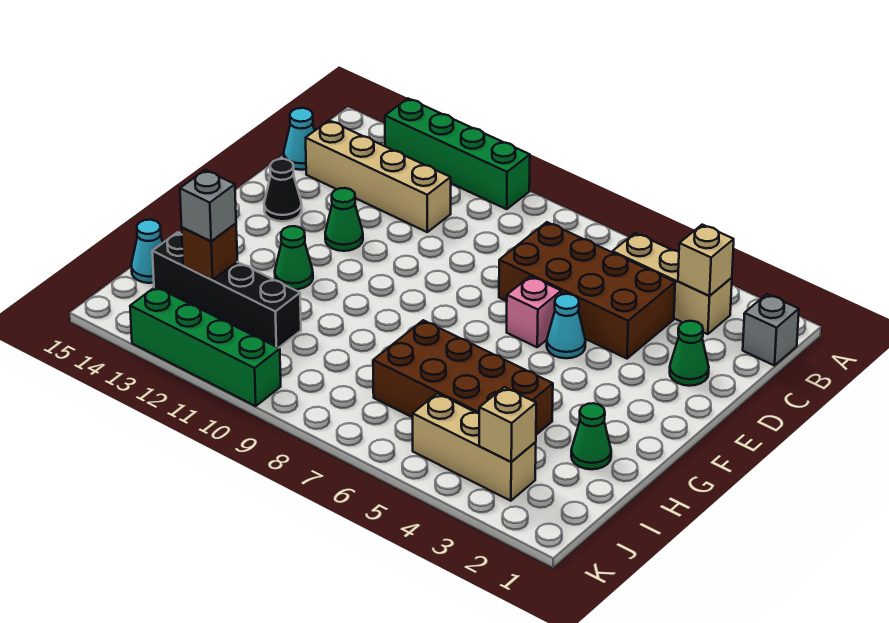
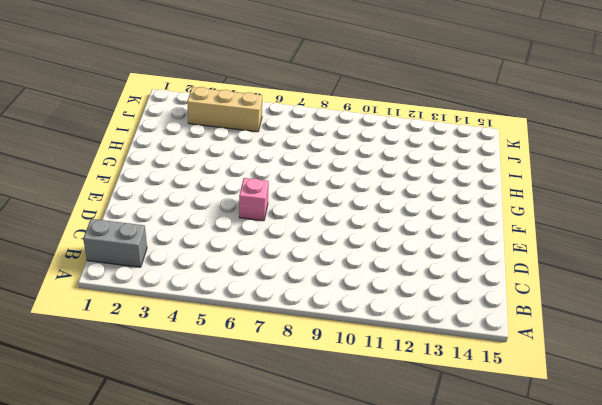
grey 1x2 brick [83,219,147,267] -> grey 1x1 brick [743,294,799,366]
none -> green 1x4 brick [385,99,530,209]
none -> tan 1x3 brick [612,233,732,334]
none -> brown 2x4 brick [499,222,675,359]

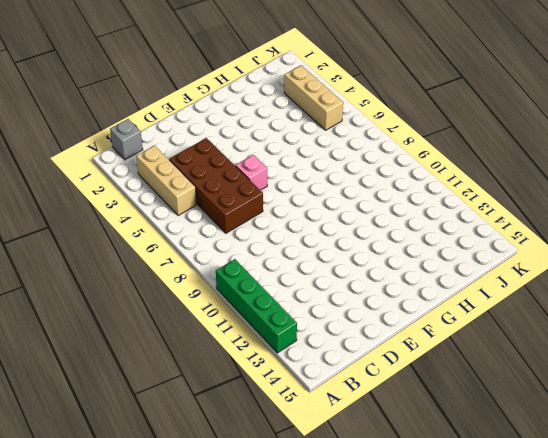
none -> tan 1x4 brick [306,120,451,232]
none -> cyan 1x1 cone [284,108,315,170]
none -> green 1x1 cone [670,321,709,386]

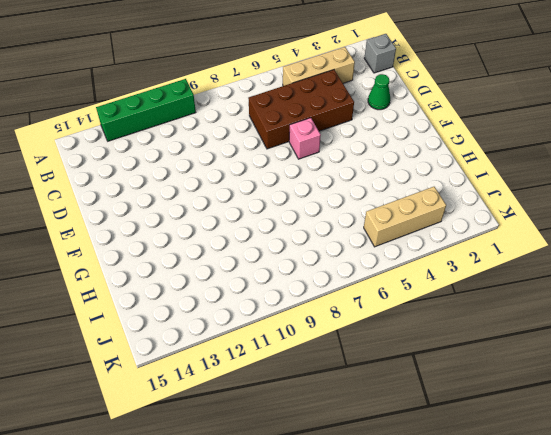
none -> tan 1x4 brick [306,120,451,232]
none -> cyan 1x1 cone [284,108,315,170]
none -> cyan 1x1 cone [547,294,586,358]

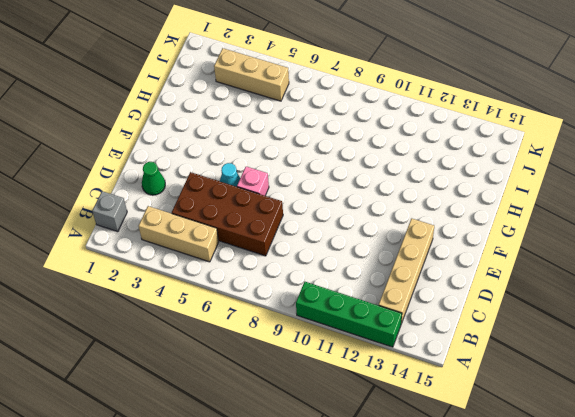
tan 1x4 brick [379,219,434,324] -> tan 1x4 brick turned to [306,120,451,232]
none -> cyan 1x1 cone [284,108,315,170]
none -> green 1x1 cone [325,188,363,251]
none -> black 1x1 cone [264,159,302,221]

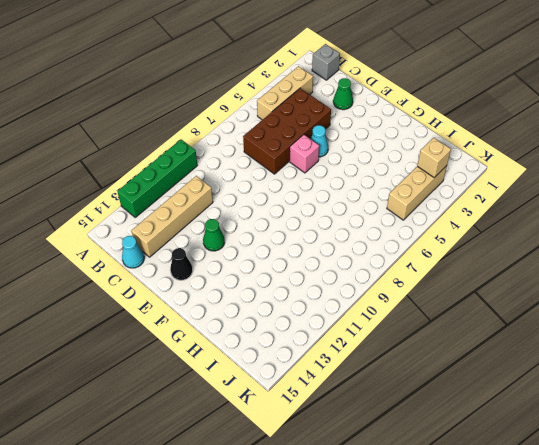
none -> green 1x1 cone [275,226,313,290]
none -> green 1x1 cone [571,403,611,469]
none -> brown 2x4 brick [373,320,553,435]

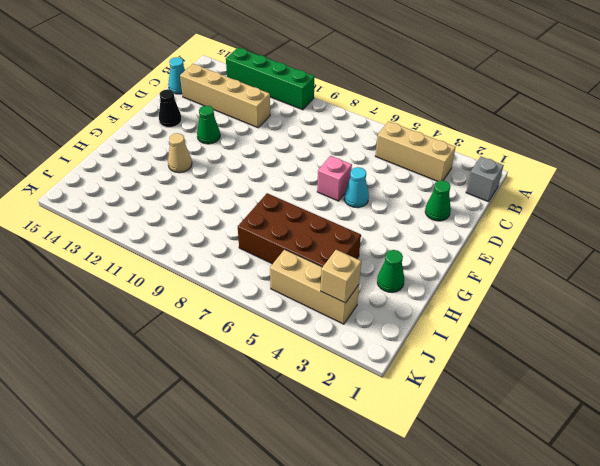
tan 1x1 cone [168,133,192,173] -> green 1x1 cone [275,226,313,290]
none -> brown 2x4 brick [499,222,675,359]
none -> black 1x4 brick [152,232,301,348]
none -> cyan 1x1 cone [131,220,163,283]

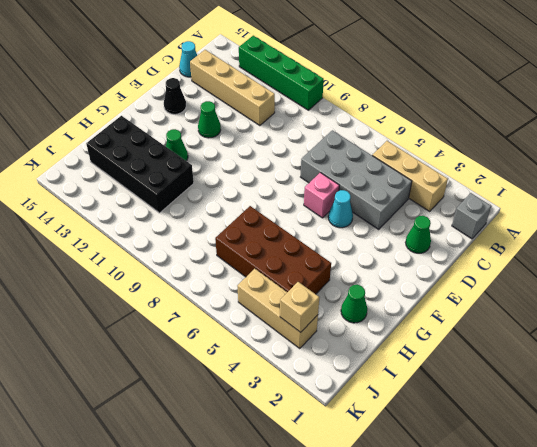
grey 2x4 brick [301,130,412,229] -> brown 2x4 brick [499,222,675,359]
black 2x4 brick [86,116,194,213] -> black 1x4 brick [152,232,301,348]
none -> cyan 1x1 cone [131,220,163,283]
none -> green 1x4 brick [130,287,281,406]
none -> tan 1x1 brick [678,225,734,296]

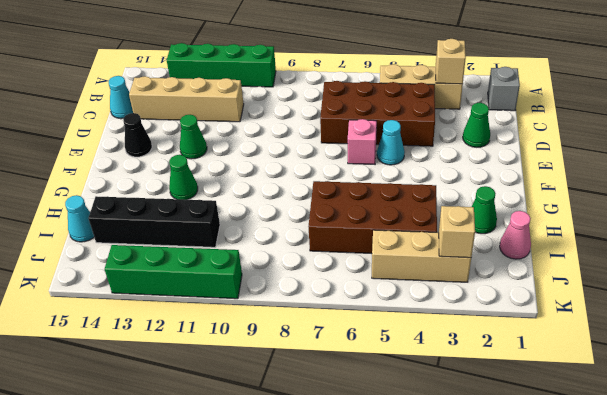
pink 1x1 cone [500,211,531,259] -> none
none -> brown 1x1 brick [182,223,237,280]
none -> grey 1x1 brick [180,170,236,241]

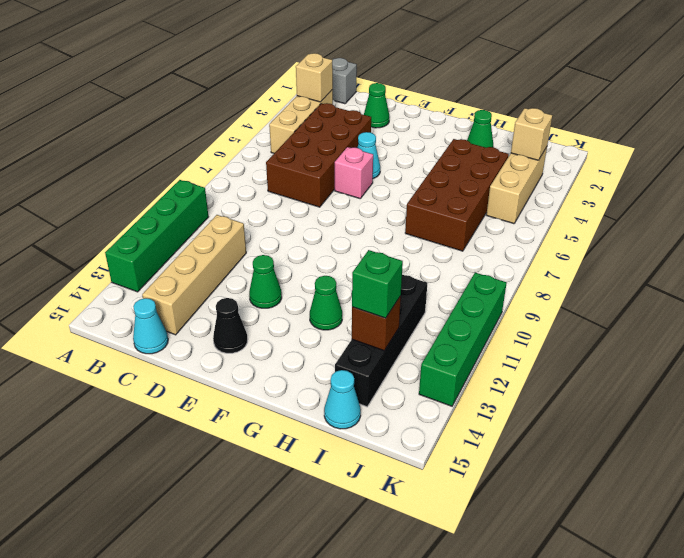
green 1x1 brick [352,250,403,318] -> grey 1x1 brick [180,170,236,241]

